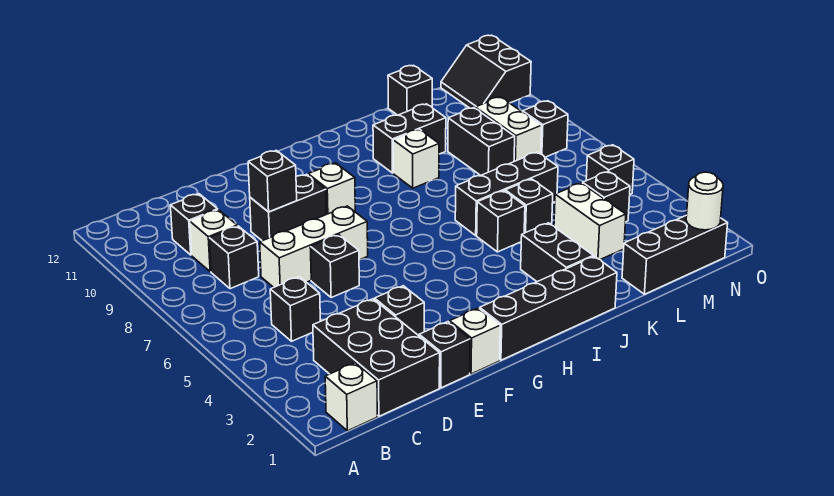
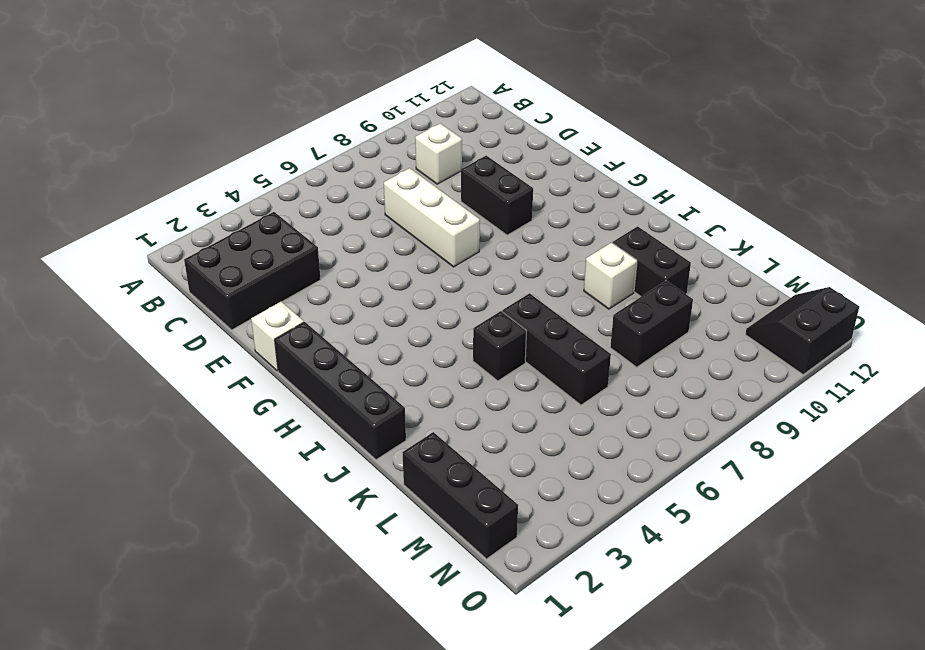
none -> white 1x1 brick [325,363,377,431]
none -> black 1x1 brick [270,277,320,341]
none -> black 1x1 brick [209,226,259,289]
none -> black 1x1 brick [170,194,218,255]

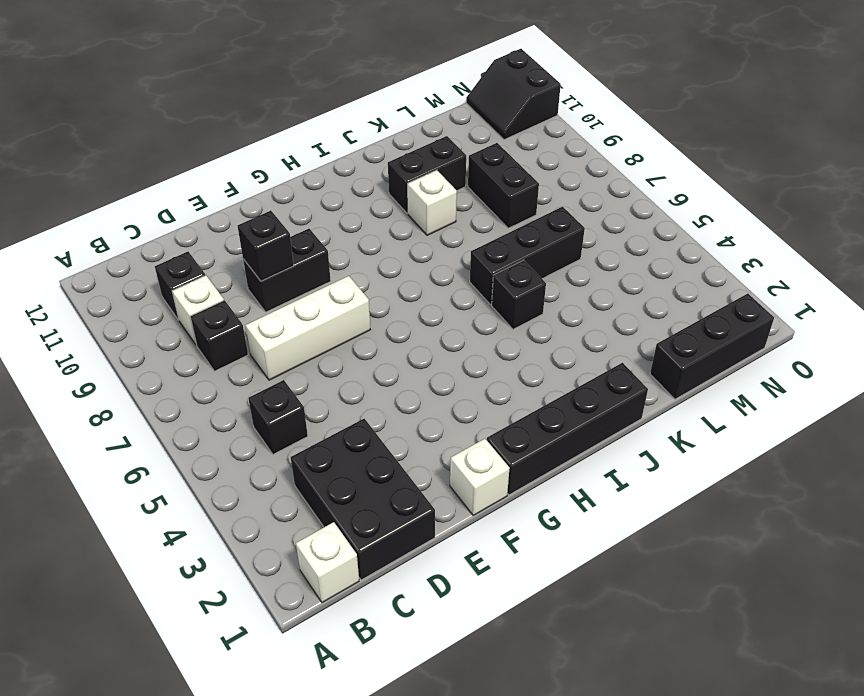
none -> black 1x1 brick [419,322,470,388]
none -> black 1x1 brick [375,286,424,336]
none -> black 1x1 brick [310,235,359,297]
none -> white 1x1 brick [308,163,355,214]

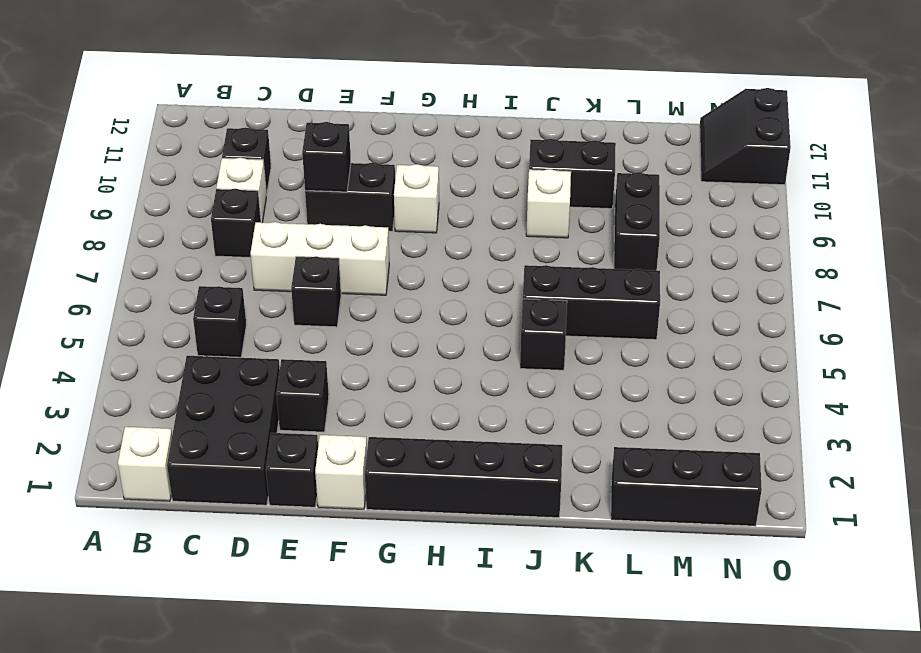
none -> black 1x2 brick [521,223,593,282]
none -> black 1x1 brick [505,179,553,233]
none -> white 1x2 brick [554,183,626,260]
none -> black 1x1 brick [388,65,432,115]

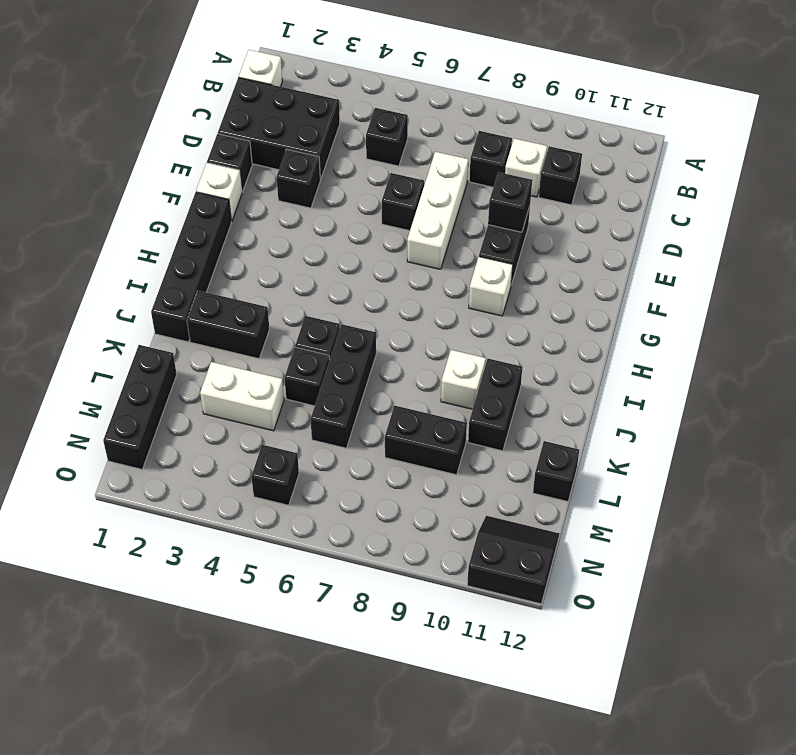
none -> black 1x1 brick [583,171,630,222]
none -> white 1x2 brick [475,97,542,161]
none -> black 1x1 brick [523,101,568,157]
none -> white 1x1 round brick [686,172,723,230]

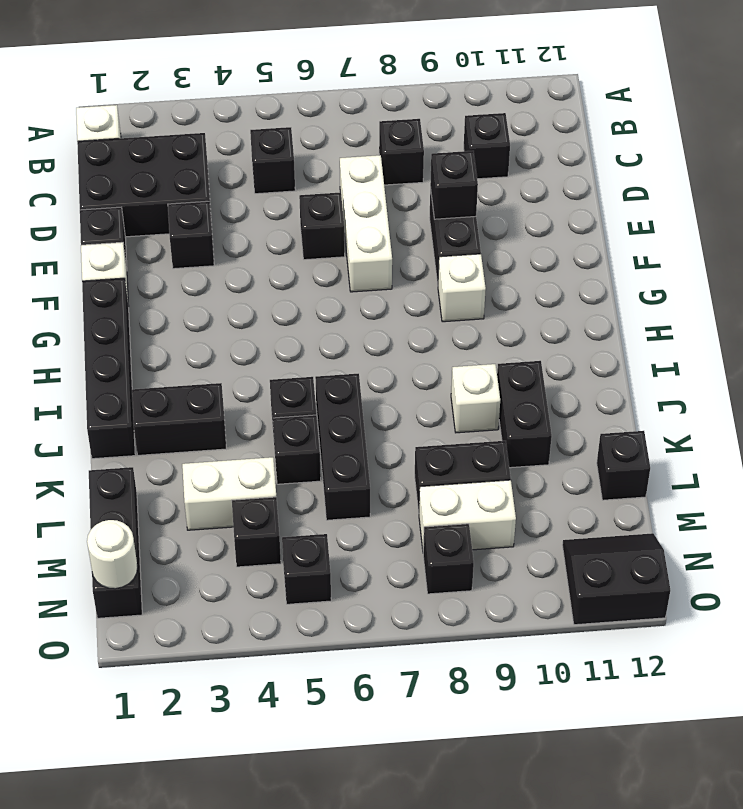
none -> white 1x1 brick [190,210,237,272]

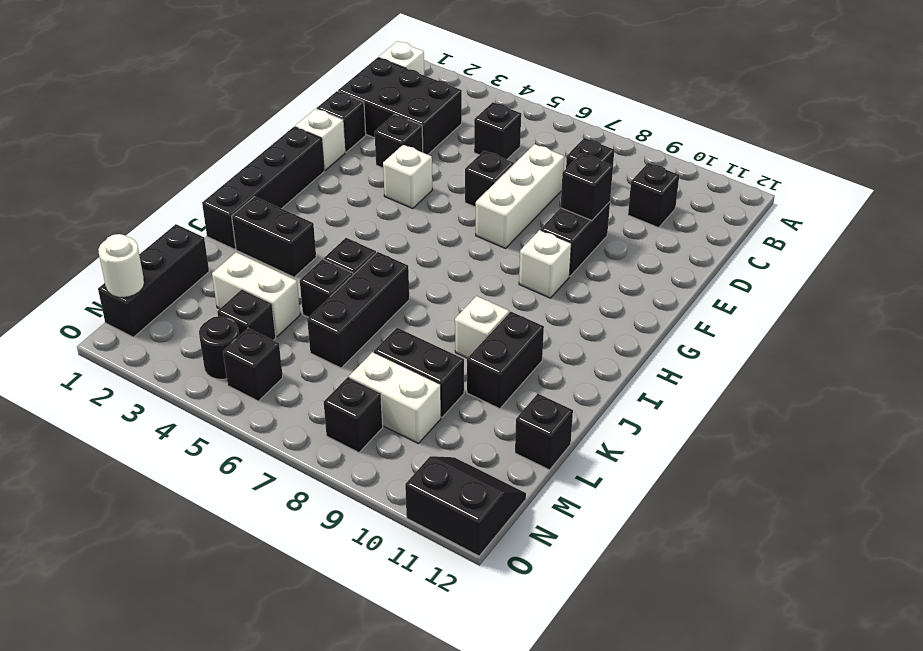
white 1x1 brick [383,145,432,208] -> white 1x1 brick moved to [190,210,237,272]
black 1x1 round brick [199,316,239,379] -> none

